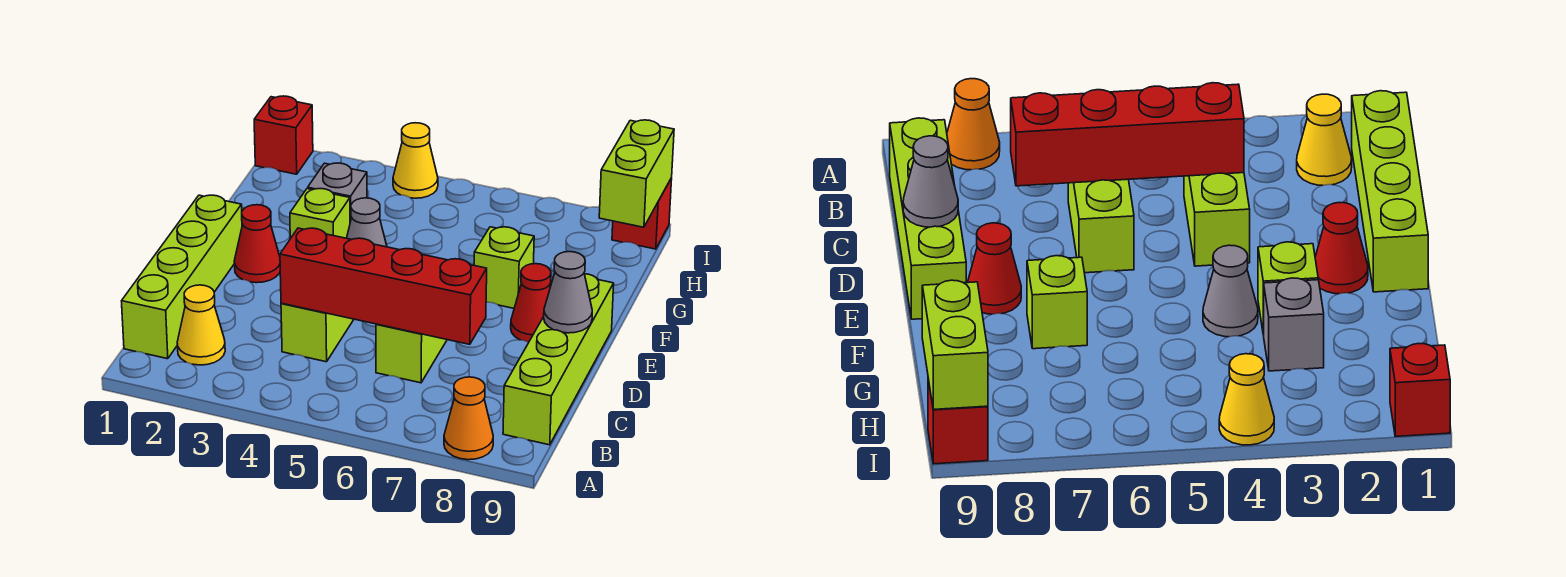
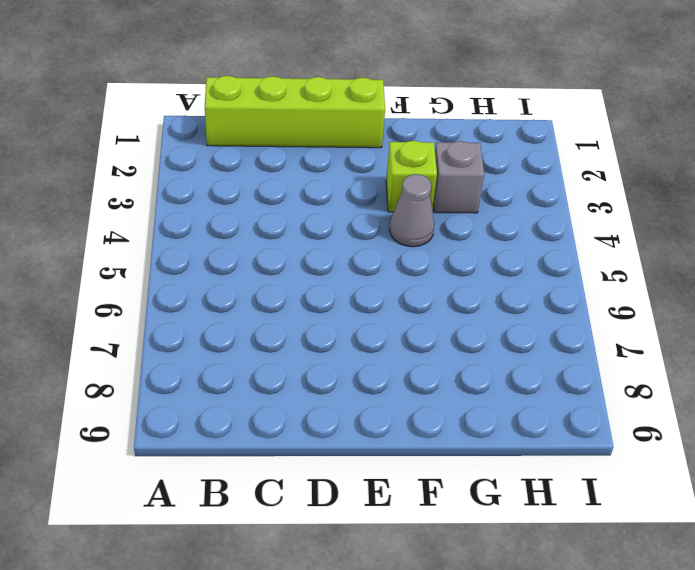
none -> orange 1x1 cone [444,377,493,460]
none -> yellow 1x1 cone [177,285,225,365]
none -> lime 1x4 brick [503,274,614,445]

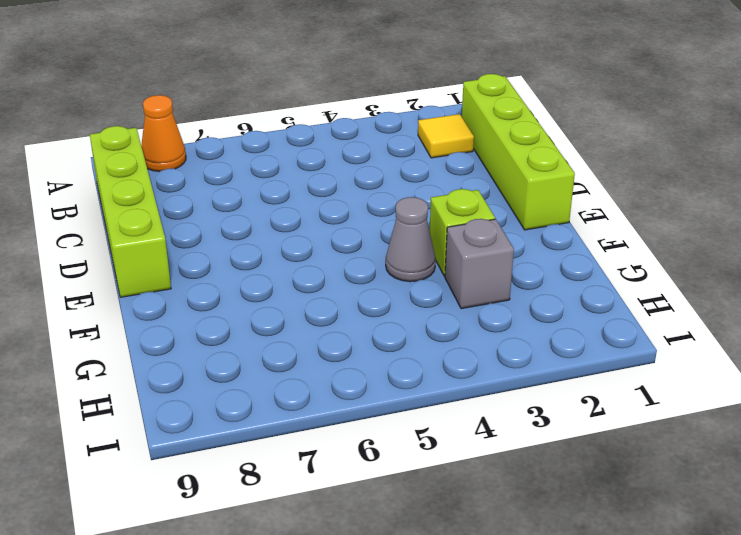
yellow 1x1 tile [418,114,474,158] -> yellow 1x1 cone [177,285,225,365]
none -> lime 1x2 brick [281,303,354,362]
none -> lime 1x2 brick [376,324,447,383]
none -> red 1x1 cone [234,205,280,283]

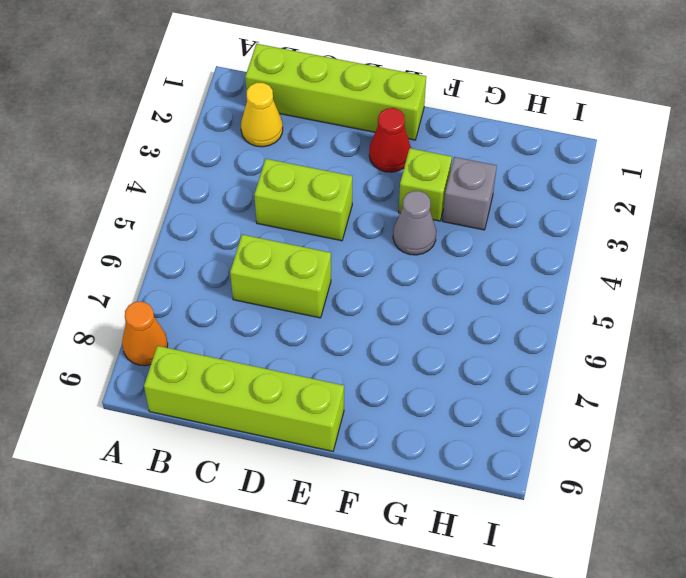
none -> red 1x1 cone [511,264,551,342]
none -> lime 1x1 brick [474,227,534,308]
none -> red 1x1 brick [254,96,313,174]

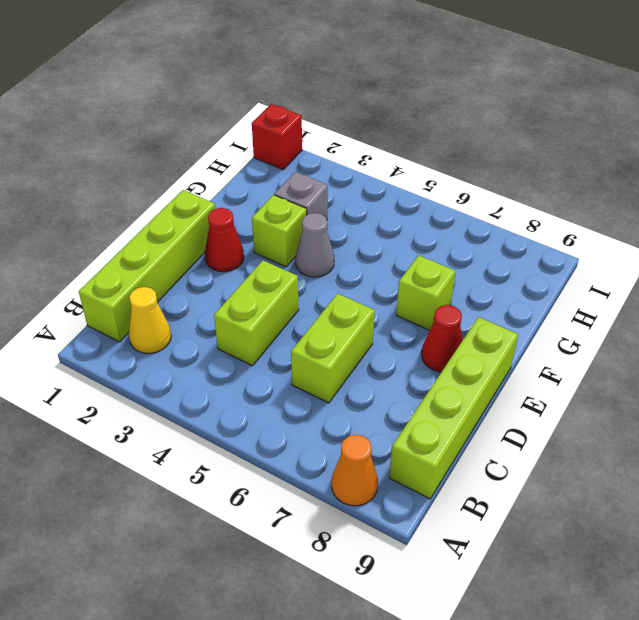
none -> yellow 1x1 cone [393,123,438,198]
none -> red 1x1 brick [612,178,672,249]
none -> red 1x4 brick [280,228,487,344]

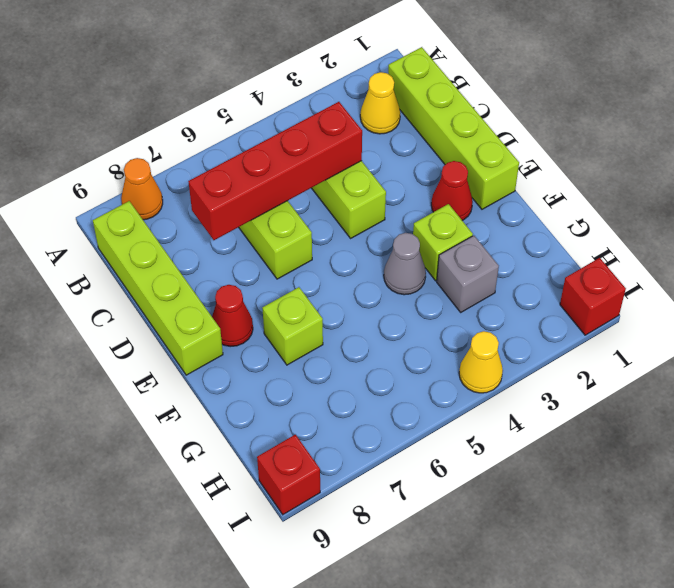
none -> grey 1x1 cone [544,252,592,333]
none -> lime 1x2 brick [599,120,674,227]

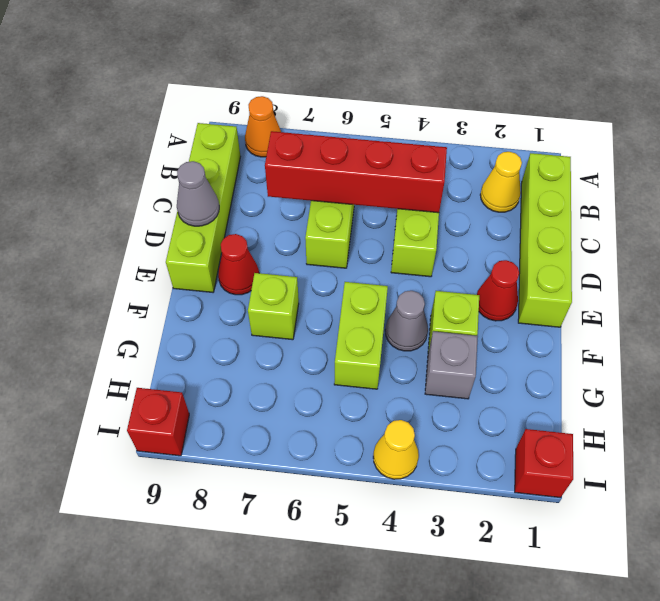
lime 1x2 brick [334,282,388,389] -> lime 1x2 brick moved to [599,120,674,227]

